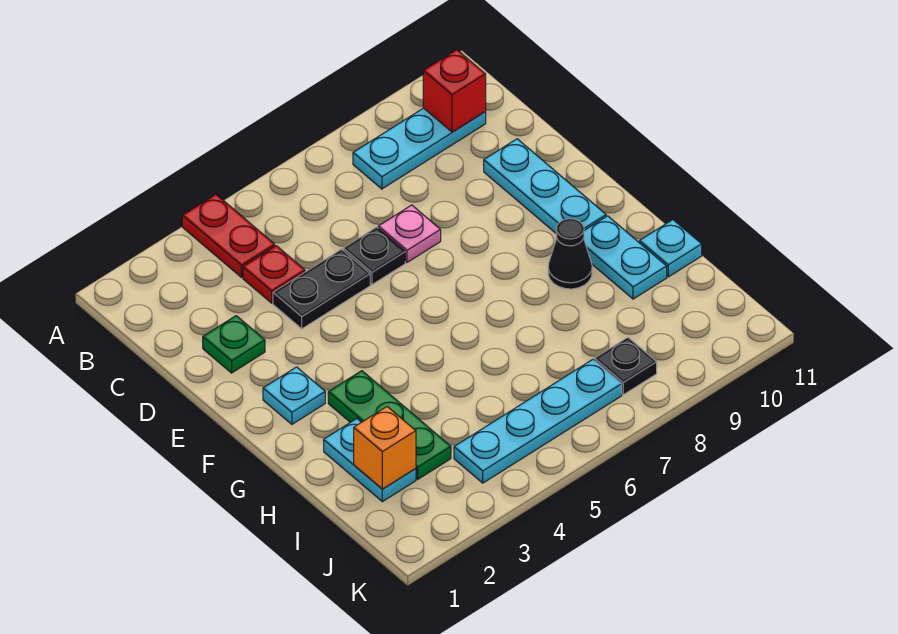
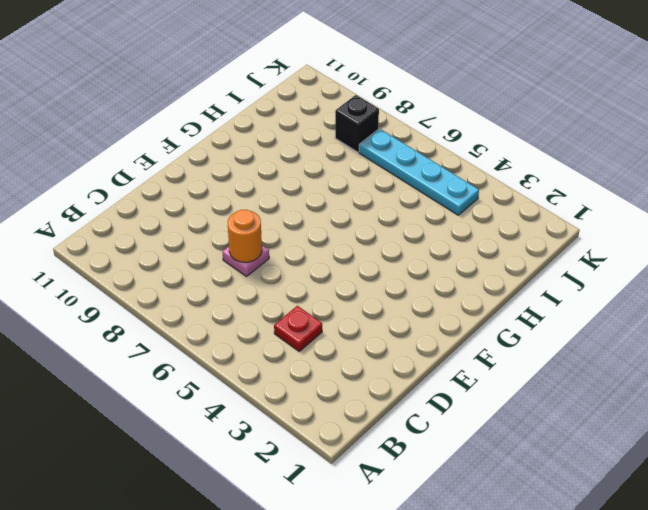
orange 1x1 round brick [228,210,262,262] -> none
black 1x1 brick [335,95,379,152] -> black 1x1 plate [595,337,657,395]
none -> red 1x2 plate [182,194,275,277]
none -> cyan 1x3 plate [353,108,486,189]
none -> green 1x1 plate [203,316,265,373]

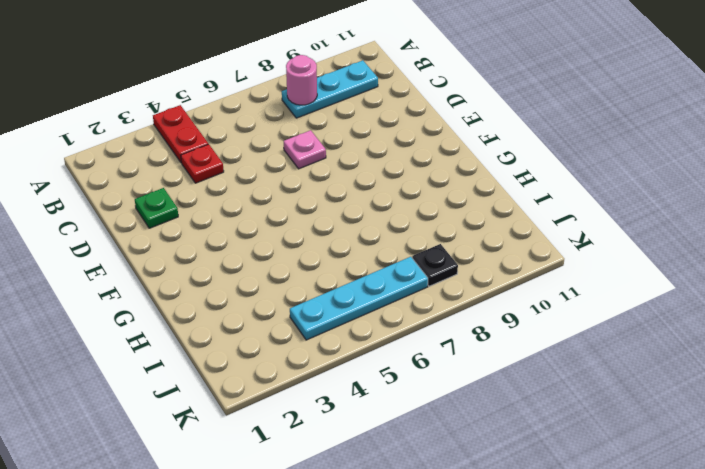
pink 1x1 round brick [286,55,317,105] -> none
none -> black 1x2 plate [273,249,370,329]
none -> black 1x1 plate [343,227,405,285]
none -> cyan 1x3 plate [484,139,606,233]

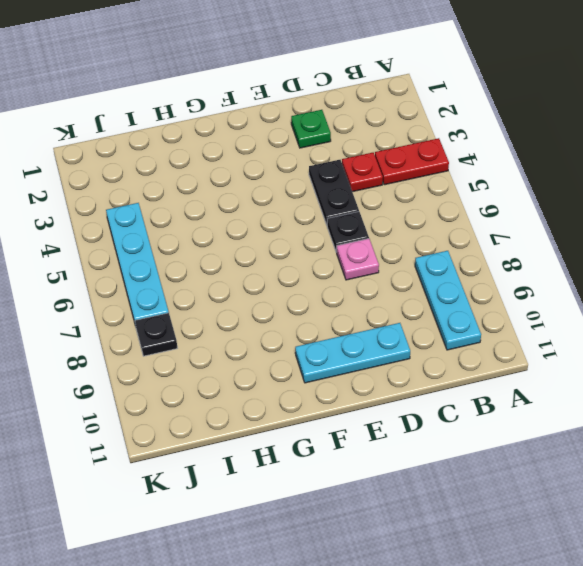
none -> cyan 1x1 plate [263,367,325,424]
none -> green 1x3 plate [328,371,451,479]
none -> black 1x1 cone [548,219,592,289]

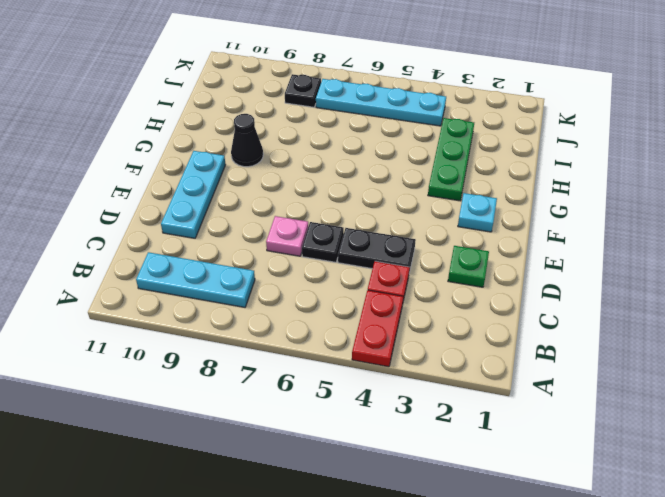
none -> cyan 1x2 plate [584,216,667,299]
none -> cyan 1x2 plate [324,419,416,502]
none -> cyan 1x1 plate [640,220,702,277]

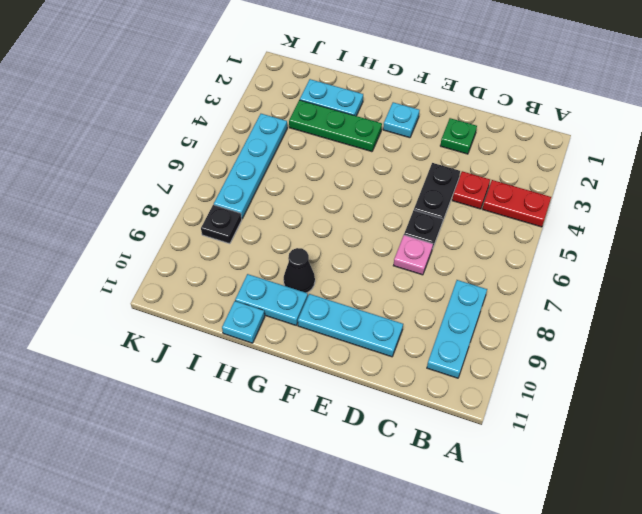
none -> red 1x1 brick [423,50,486,132]
none -> orange 1x1 brick [354,407,416,489]

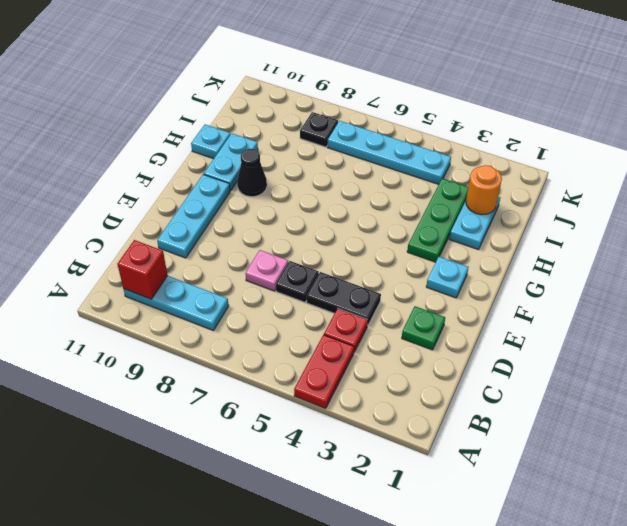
orange 1x1 round brick [466,165,502,215] -> orange 1x1 brick [354,407,416,489]

